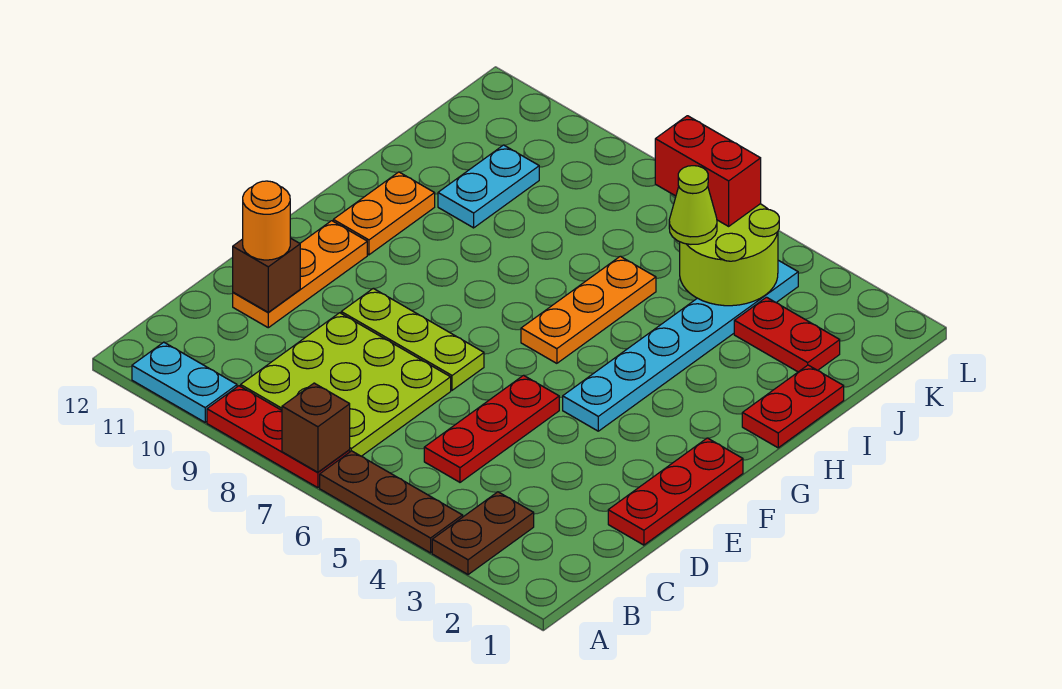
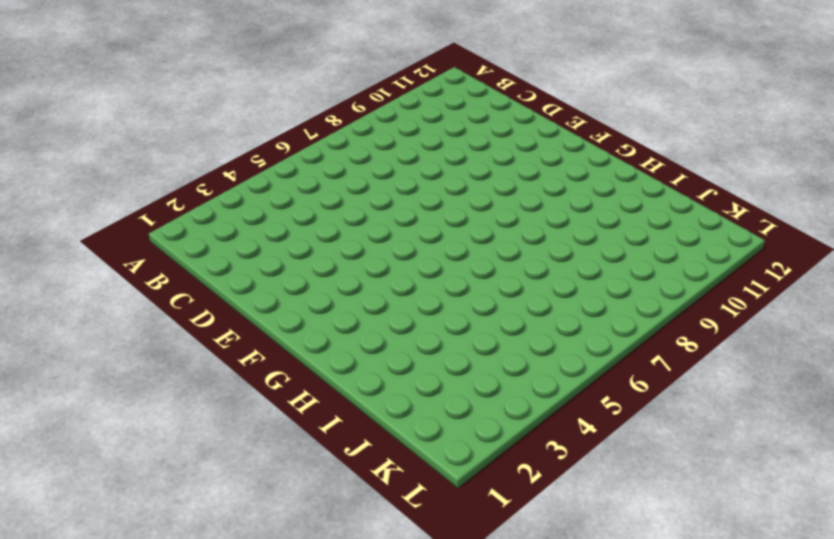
none -> brown 1x2 plate [432,492,534,575]
none -> brown 1x3 plate [320,451,463,553]
none -> red 1x3 plate [207,386,350,488]

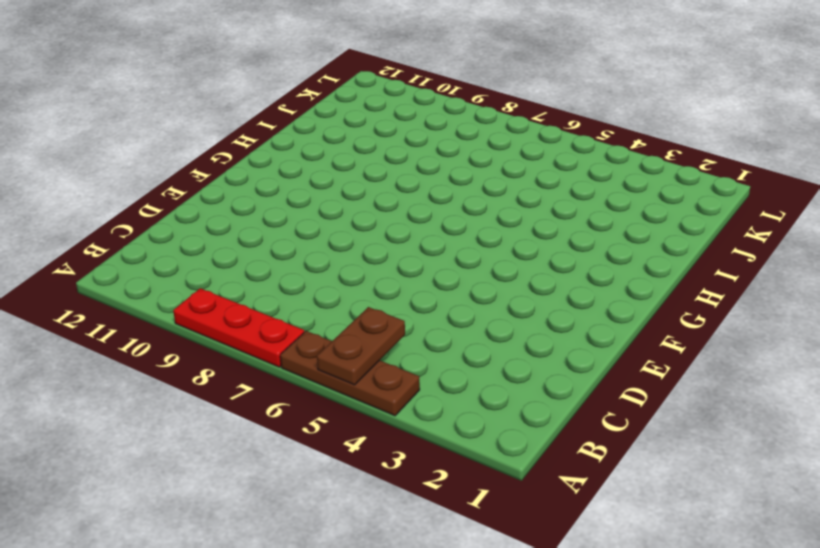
brown 1x2 plate [317,307,405,385] -> brown 1x2 plate moved to [432,492,534,575]
none -> cyan 1x2 plate [132,342,237,422]
none -> lime 3x3 plate [241,313,451,456]
none -> red 1x3 plate [424,375,559,482]

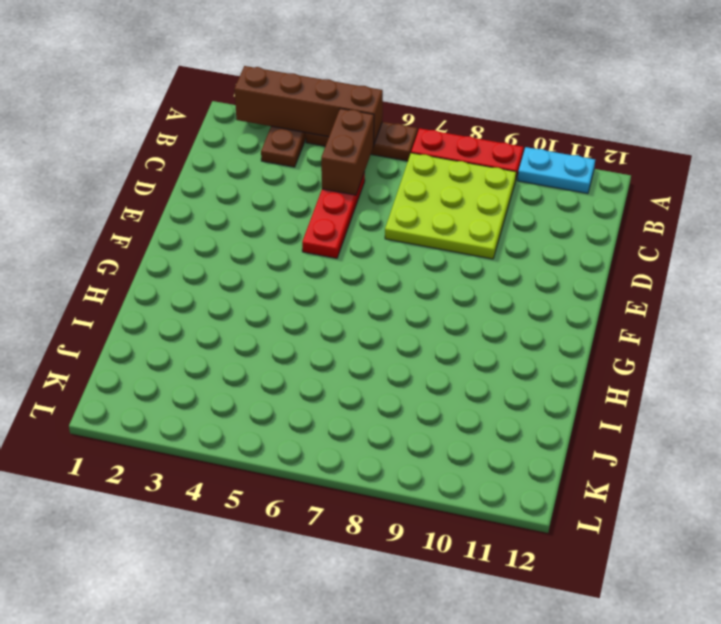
brown 1x4 brick [234,66,383,144] -> none
brown 1x2 brick [321,109,374,195] -> none
none -> red 1x3 plate [608,438,743,545]
none -> orange 1x3 plate [233,221,367,328]
none -> lime 1x3 plate [341,288,484,390]

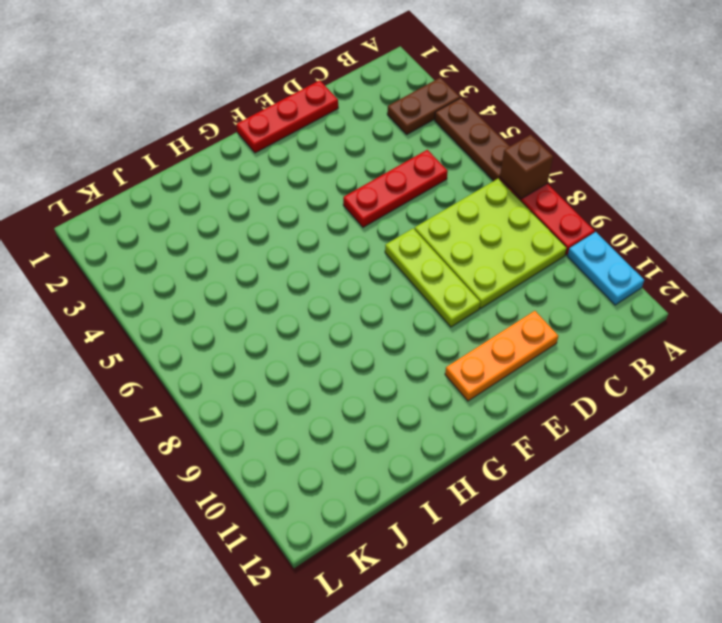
none -> cyan 1x6 plate [563,260,798,431]
none -> orange 1x3 plate [521,256,656,363]
none -> orange 1x2 plate [333,172,435,255]

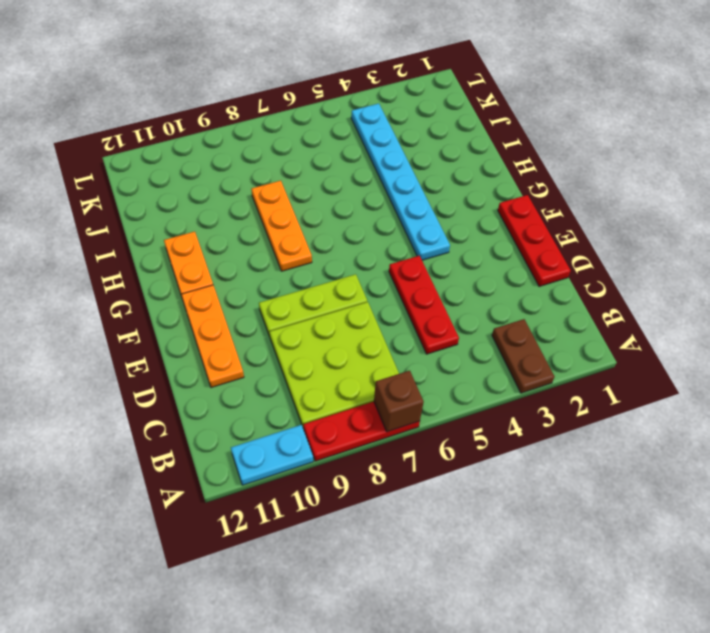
orange 1x3 plate [251,181,312,271] -> orange 1x3 plate moved to [521,256,656,363]
none -> brown 1x3 plate [320,451,463,553]
none -> red 1x2 plate [742,365,844,448]
none -> cyan 1x2 plate [438,145,539,228]

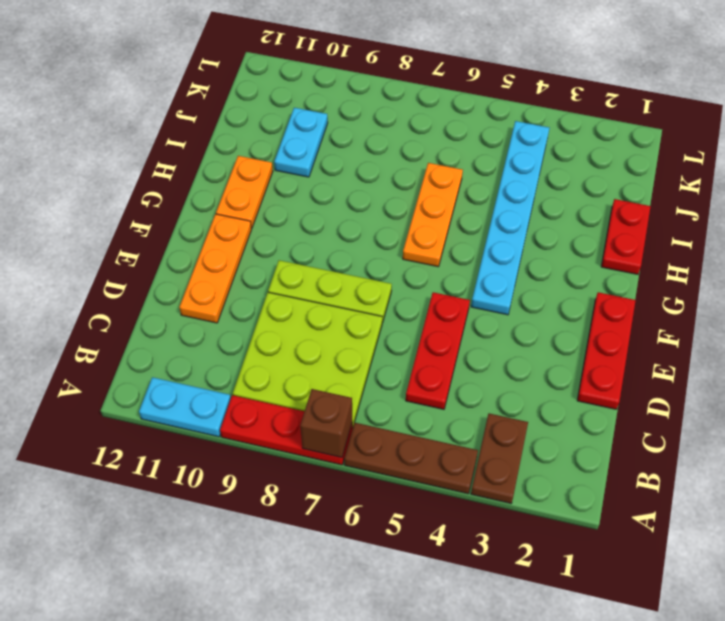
none -> red 1x2 plate [734,297,840,372]
none -> brown 1x1 brick [233,238,300,312]
none -> lime 2x2 round brick [680,204,779,306]

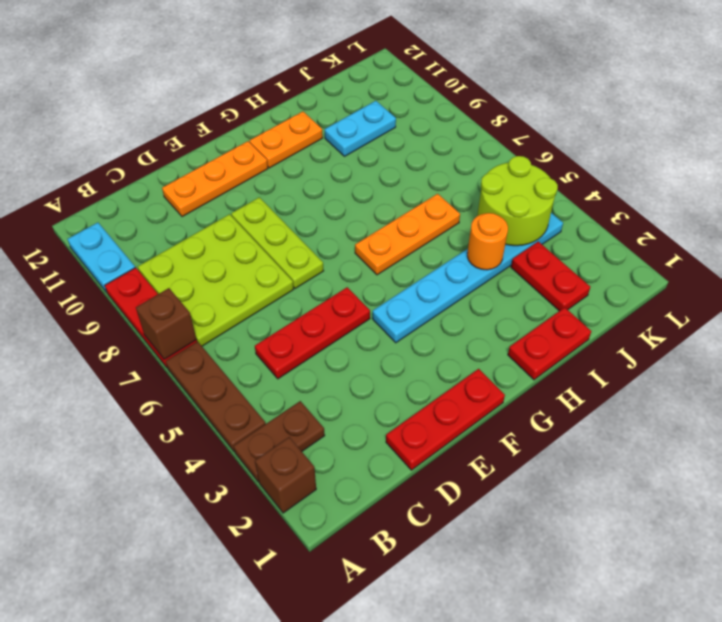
brown 1x1 brick [255,437,316,513] -> brown 1x1 brick moved to [233,238,300,312]
orange 1x1 round brick [467,213,508,270] -> orange 1x1 round brick moved to [243,181,290,260]
none -> lime 1x1 cone [669,166,717,244]
none -> red 1x2 brick [655,116,761,226]

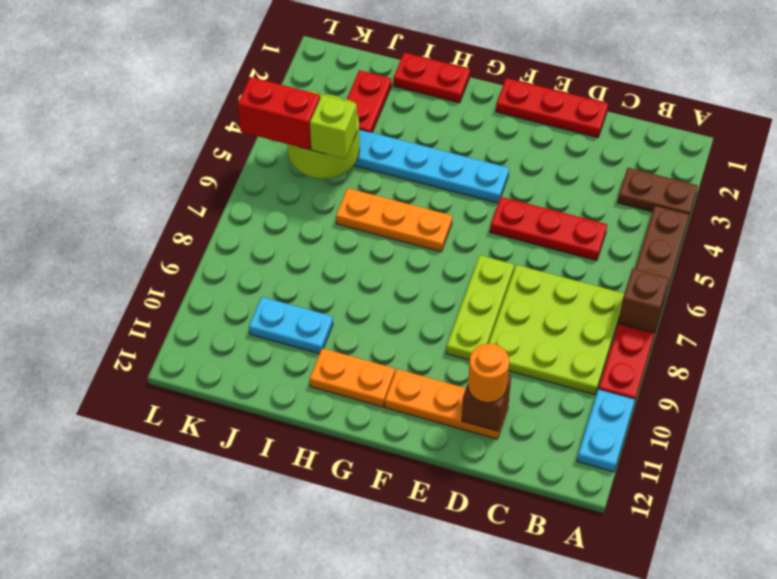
lime 1x1 brick [310,95,357,159] -> lime 1x1 cone [669,166,717,244]
red 1x2 brick [238,77,320,150] -> red 1x2 brick turned to [655,116,761,226]

